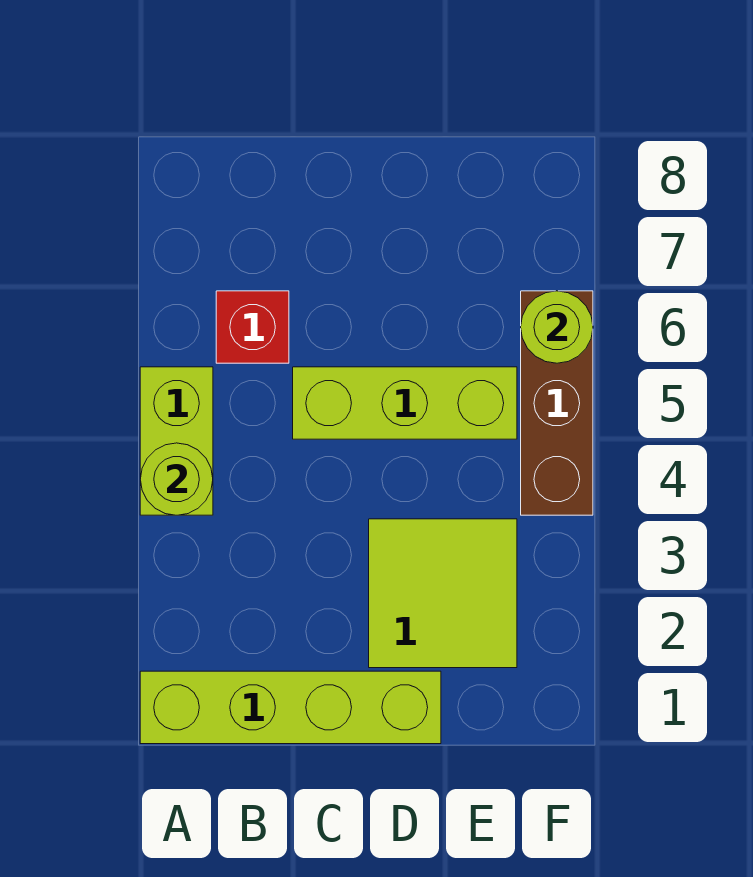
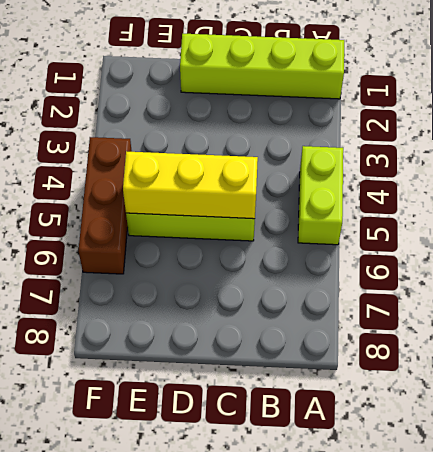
yellow 1x3 brick [123,151,258,219] -> none
none -> red 1x1 brick [216,291,289,363]
none -> lime 2x2 tile [369,519,517,668]

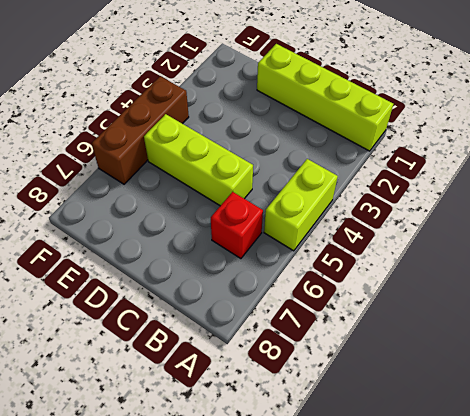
none -> lime 2x2 tile [369,519,517,668]
none -> lime 1x1 round brick [140,443,213,515]

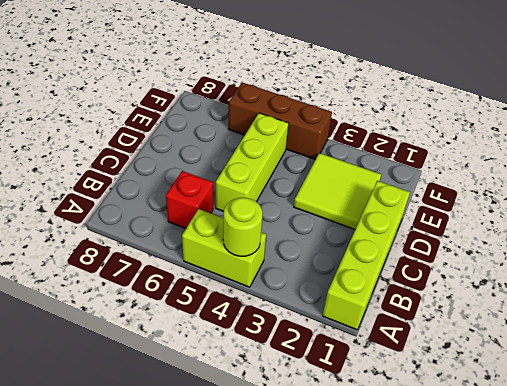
none -> lime 1x1 round brick [521,291,593,363]

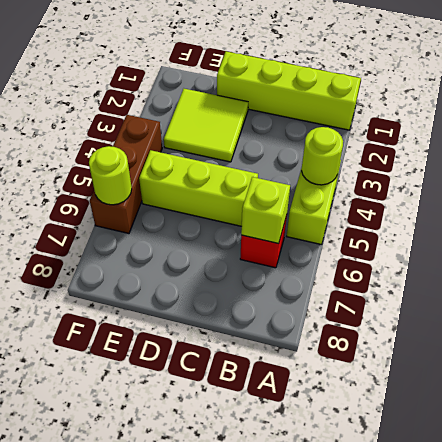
lime 1x1 brick [241,177,290,244] -> none

